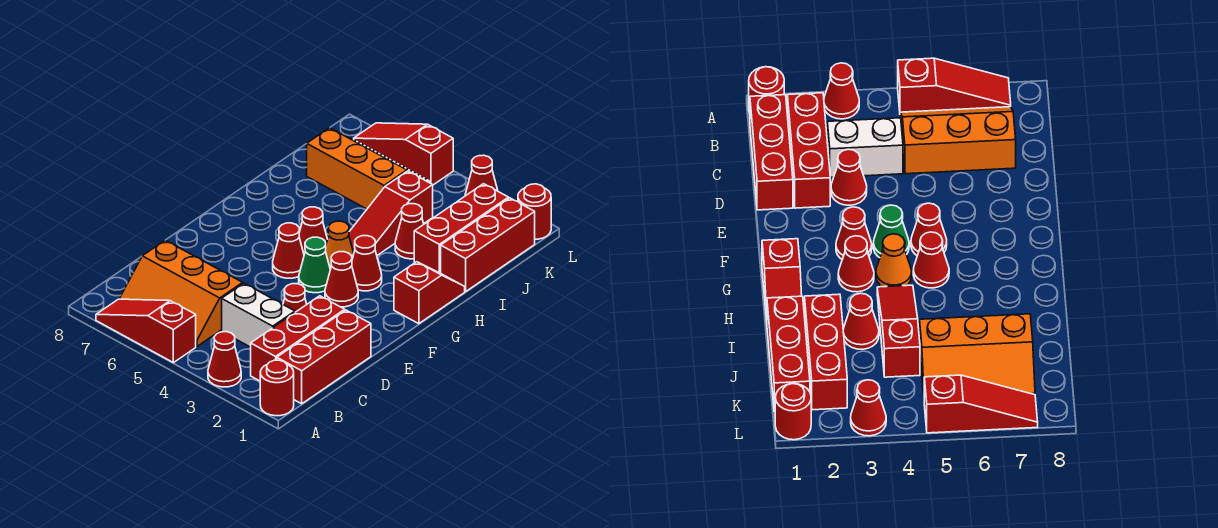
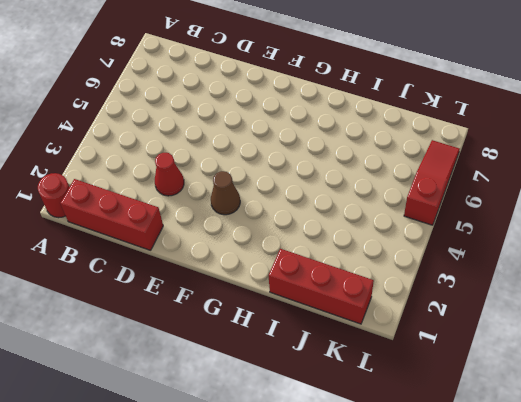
brown 1x1 cone [211,171,240,215] -> red 1x1 cone [325,252,358,307]
none -> red 1x1 cone [208,332,241,387]
none -> red 1x3 slope [96,299,196,363]
none -> red 1x3 brick [251,296,345,381]

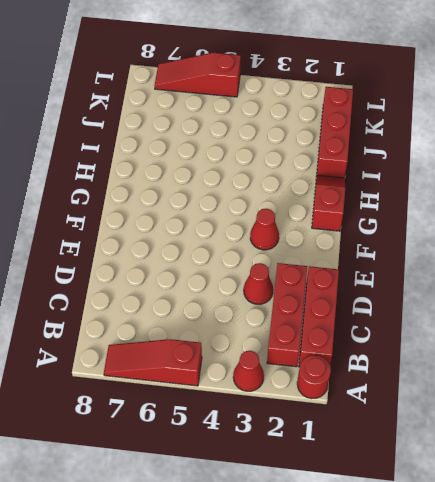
none -> orange 2x3 slope [120,240,243,347]
none -> white 1x2 brick [222,283,295,347]
none -> green 1x1 cone [299,237,330,293]

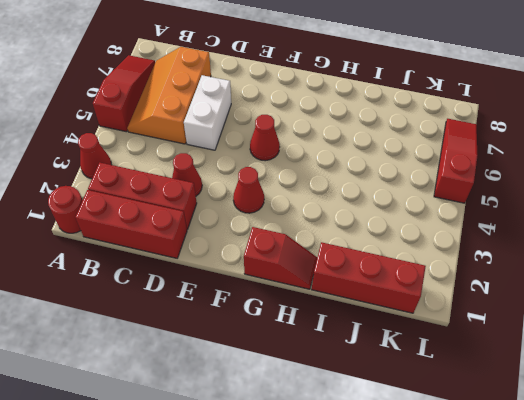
white 1x2 brick [184,75,231,150] -> white 1x2 brick moved to [222,283,295,347]
none -> green 1x1 cone [299,237,330,293]
none -> red 1x1 cone [352,236,382,291]
none -> orange 1x1 cone [326,221,354,269]

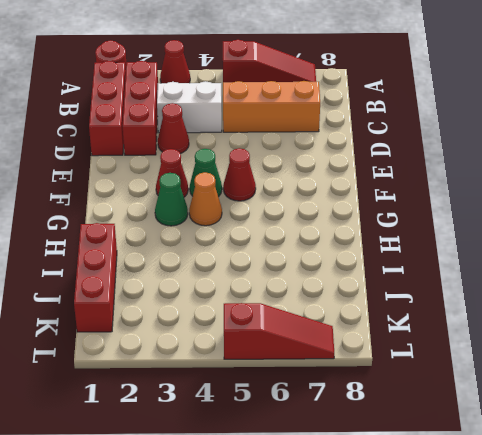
green 1x1 cone [155,173,188,226] -> red 1x1 cone [352,236,382,291]
none -> red 1x2 slope [394,262,465,324]
none -> red 1x1 cone [299,207,328,254]
none -> red 1x3 slope [349,171,433,255]

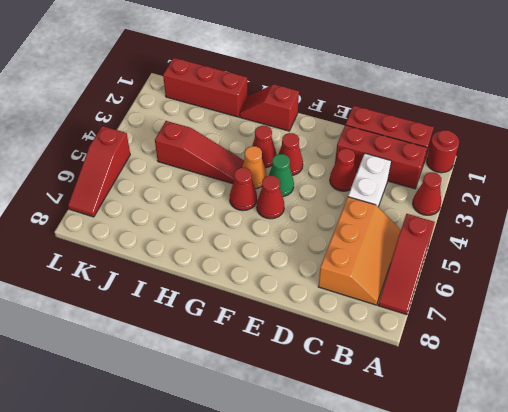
none -> red 1x3 brick [414,184,509,273]
none -> red 1x1 cone [395,204,424,259]
none -> orange 2x3 slope [307,128,430,209]

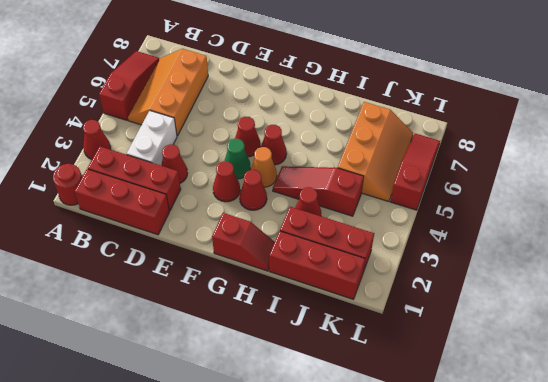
none -> red 1x1 round brick [518,184,551,239]
none -> red 1x1 cone [465,155,498,196]

